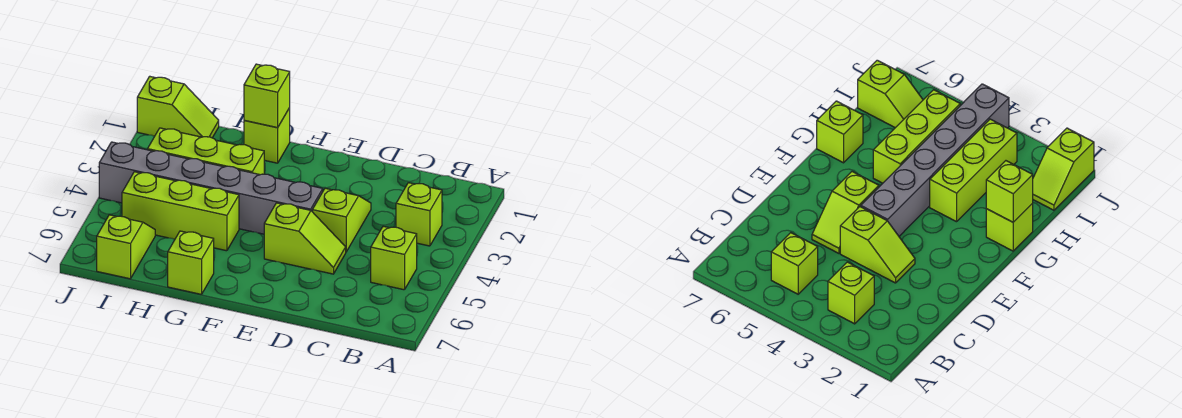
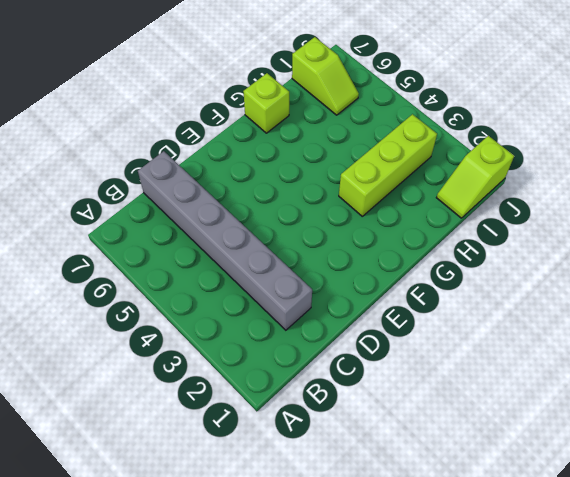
grey 1x6 brick [138,151,312,330] -> grey 1x6 brick turned to [99,142,323,234]
none -> lime 1x1 brick [396,183,442,246]
none -> lime 1x1 brick [371,226,417,290]
none -> lime 1x2 slope [312,188,371,252]

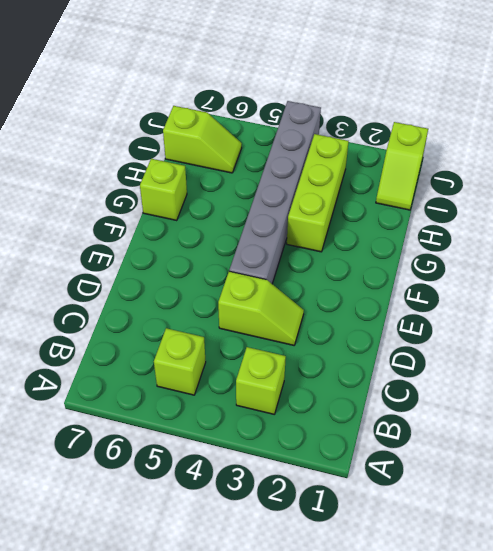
none -> lime 1x2 slope [264,203,346,274]
none -> lime 1x1 brick [244,108,290,163]
none -> lime 1x3 brick [122,172,239,251]

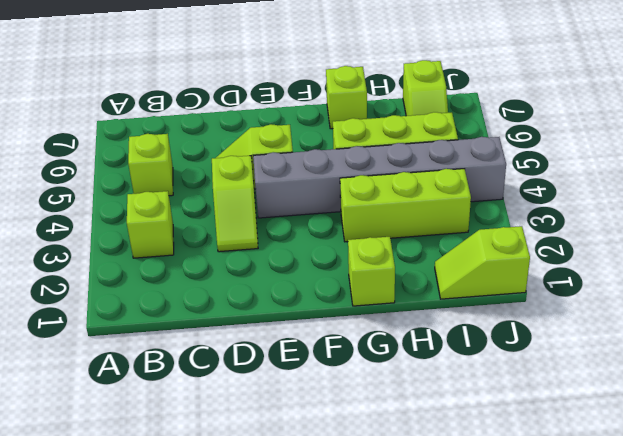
none -> lime 1x1 brick [244,64,290,128]

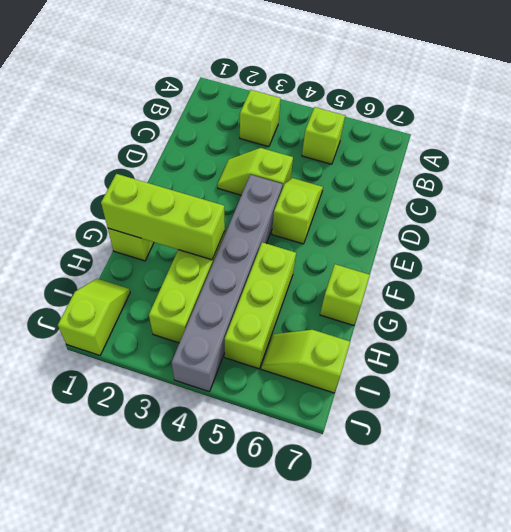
lime 1x3 brick [101,174,225,260] -> lime 1x1 brick [244,64,290,128]

